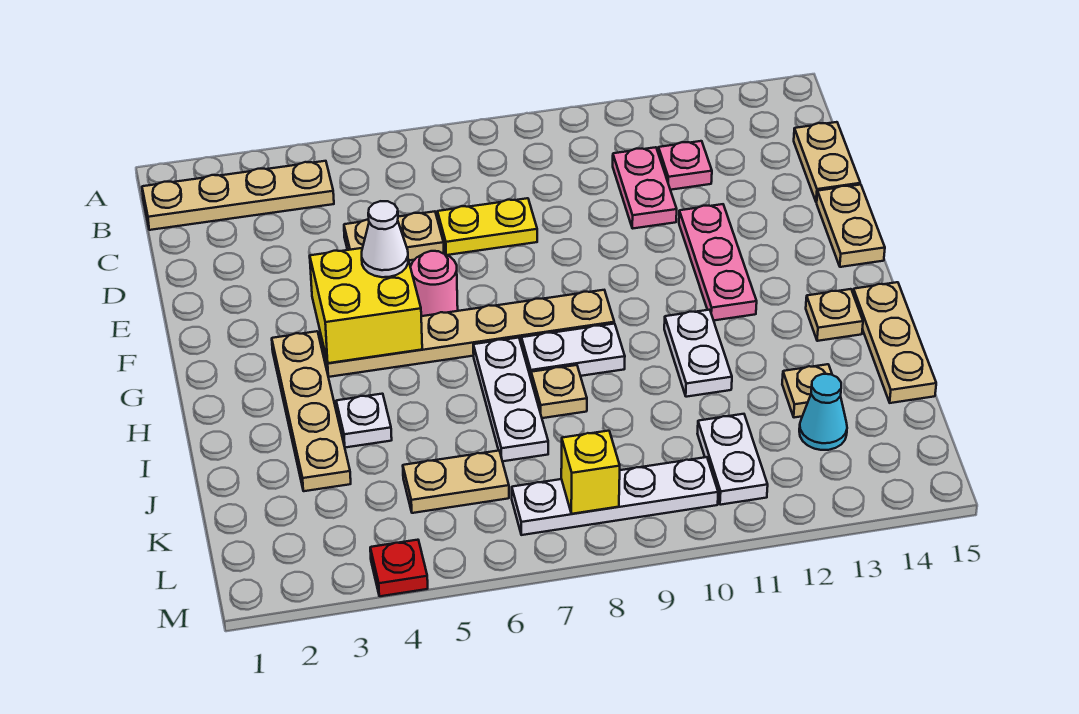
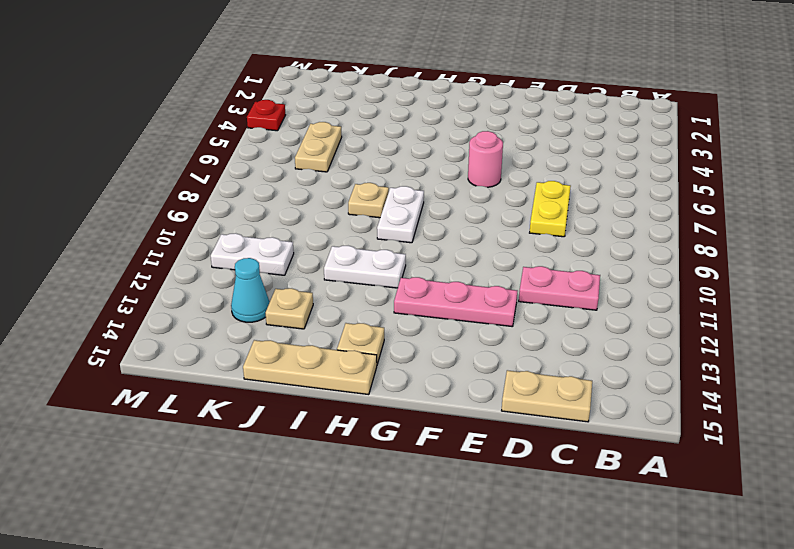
none -> tan 1x4 plate [142,161,334,230]
none -> pink 1x1 plate [658,141,712,190]
none -> tan 1x2 plate [344,211,444,260]

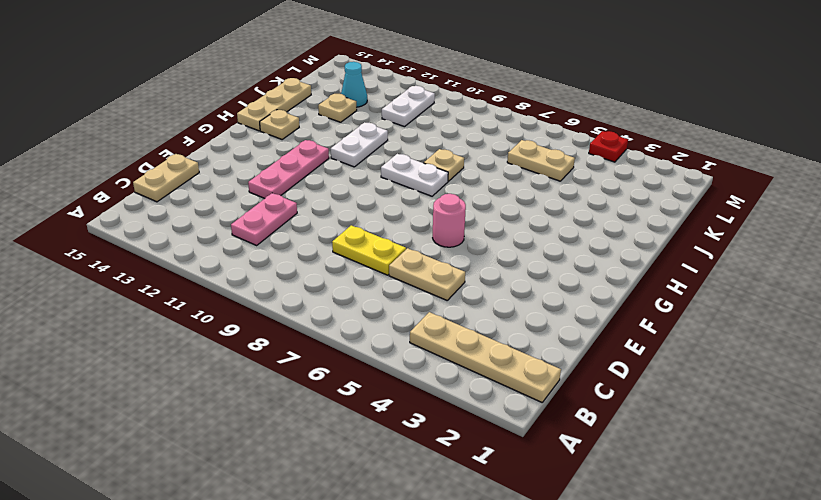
none -> pink 1x1 plate [658,141,712,190]
none -> tan 1x2 plate [817,185,885,267]
none -> tan 1x4 plate [272,331,351,491]

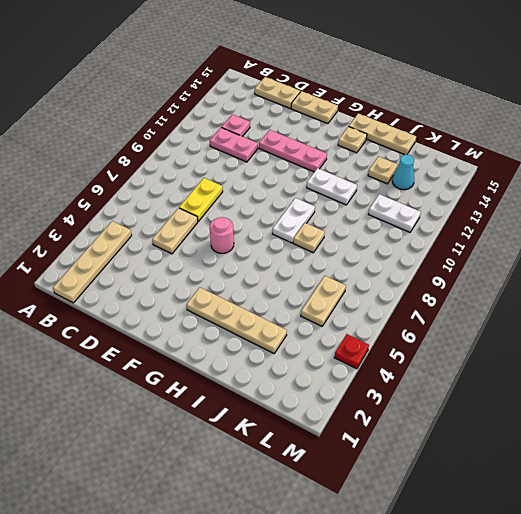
none -> tan 1x6 plate [320,290,614,377]
none -> white 1x3 plate [473,338,548,461]
none -> white 1x1 plate [336,394,392,448]

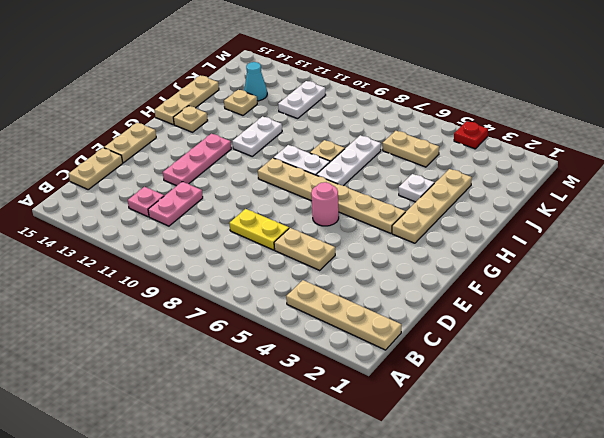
none -> white 1x4 plate [512,457,718,535]
none -> yellow 2x2 brick [310,248,422,363]
none -> yellow 1x1 brick [561,431,620,514]

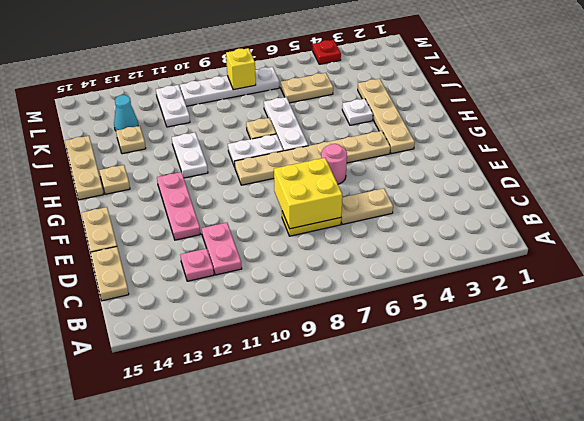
yellow 2x2 brick [274,158,342,229] -> yellow 2x2 brick moved to [310,248,422,363]
none -> tan 1x4 plate [142,161,334,230]
none -> white 1x1 cone [362,201,408,277]

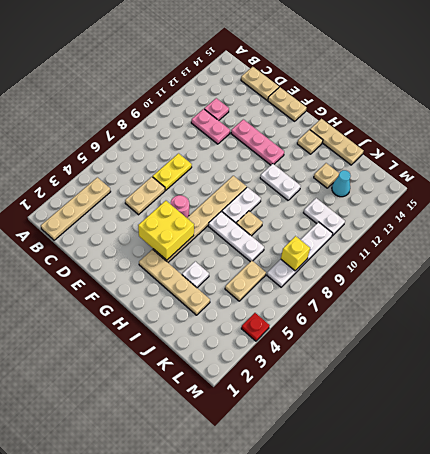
none -> white 1x1 cone [362,201,408,277]

